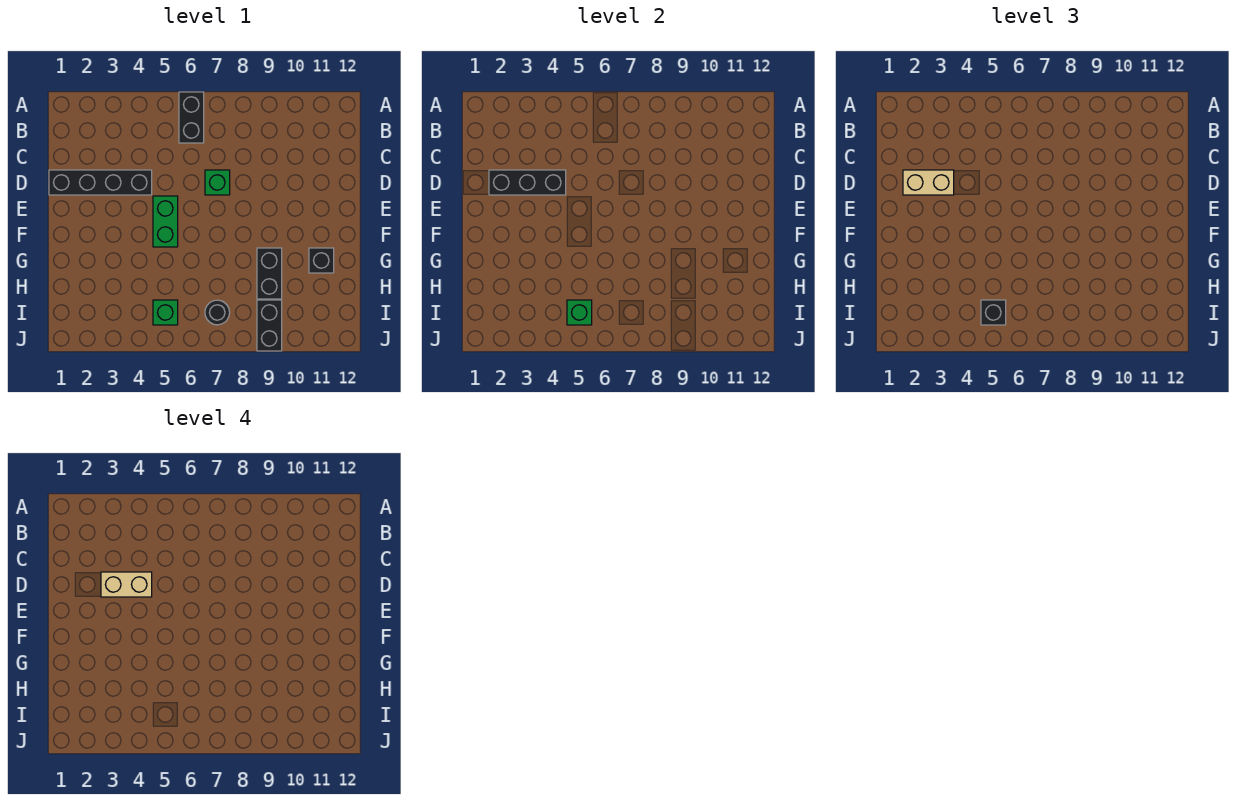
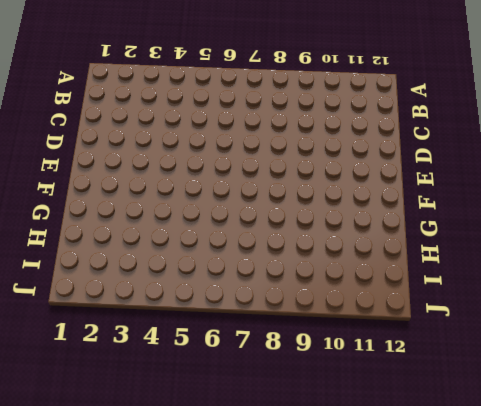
none -> black 1x2 brick [179,92,204,143]
none -> black 1x4 brick [49,170,152,195]
none -> green 1x1 brick [205,170,230,195]

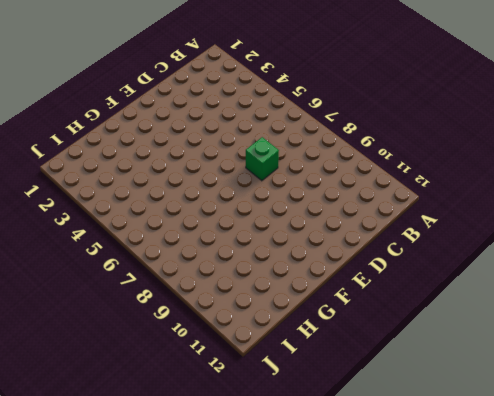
none -> black 1x2 brick [179,92,204,143]
none -> black 1x4 brick [49,170,152,195]
none -> green 1x2 brick [153,196,178,247]

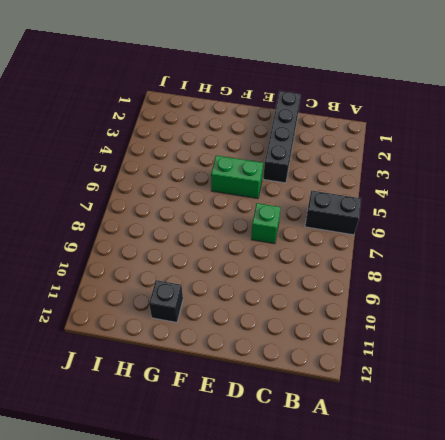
none -> black 1x2 brick [257,248,282,299]
none -> green 1x1 brick [153,300,178,325]
none -> black 1x1 round brick [205,300,230,325]

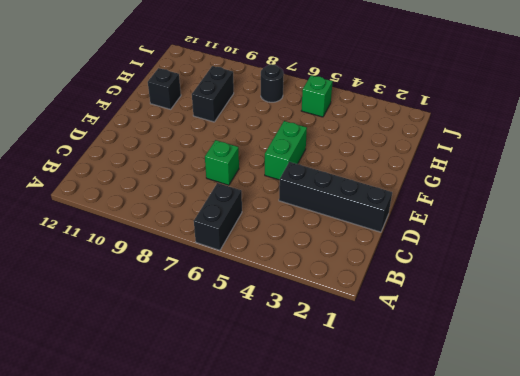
none -> black 1x2 brick [257,300,282,351]
none -> black 1x3 brick [489,170,566,195]
none -> green 1x1 brick [567,300,592,325]

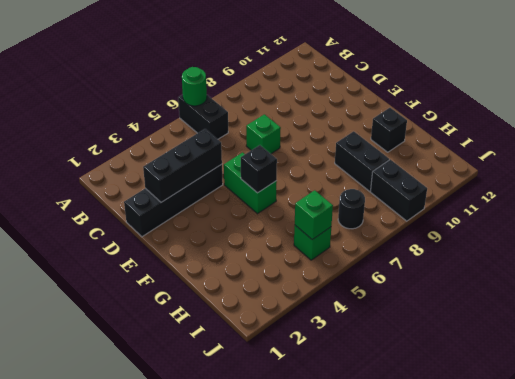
green 1x1 round brick [182,67,207,106] -> none
black 1x1 brick [241,145,277,193] -> black 1x1 brick moved to [981,300,1006,325]
none -> tan 1x2 brick [903,170,954,195]
none -> tan 1x2 brick [101,572,152,597]

